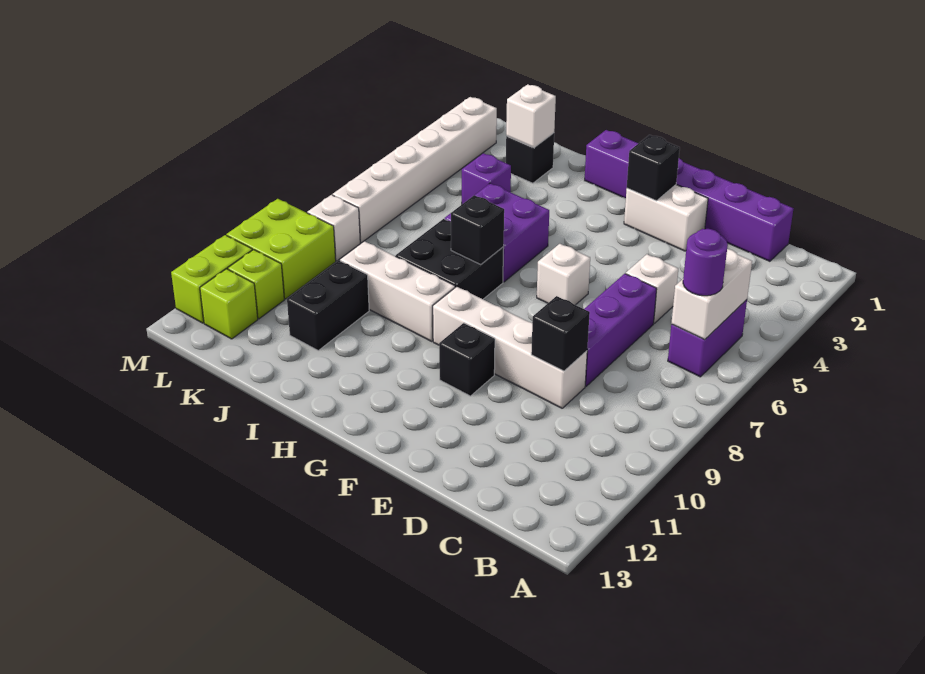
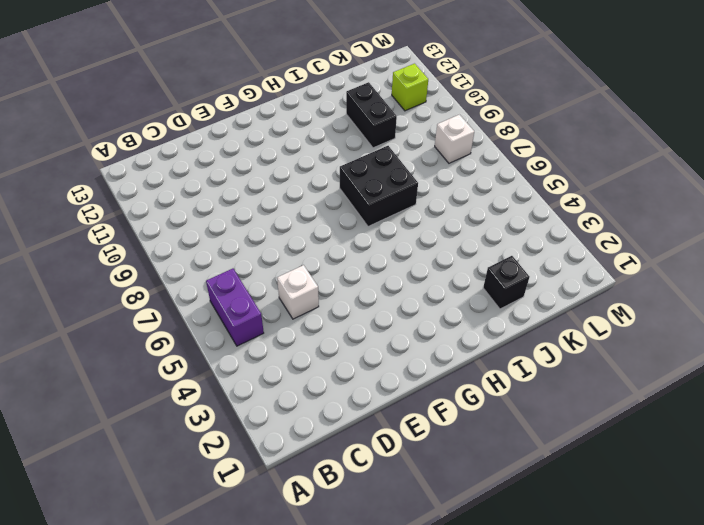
none -> purple 1x6 brick [585,130,794,261]
none -> purple 1x3 brick [585,274,657,386]
none -> white 1x4 brick [433,287,587,408]

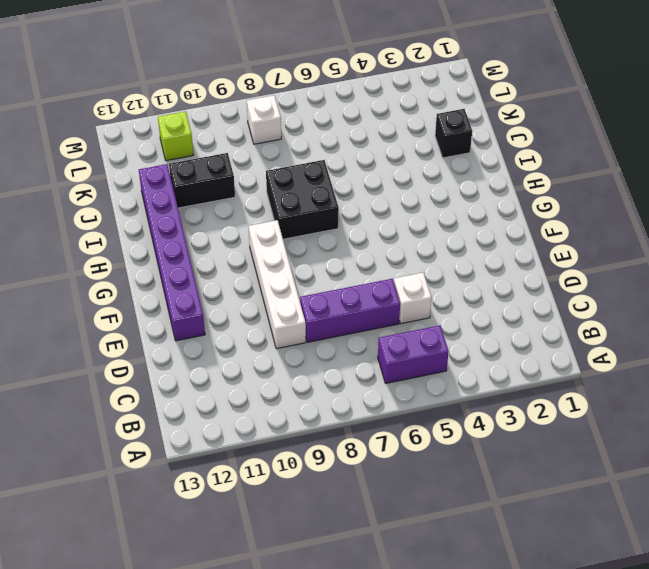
purple 1x6 brick [139,164,205,341] -> purple 1x6 brick moved to [585,130,794,261]
none -> white 1x2 brick [624,185,708,251]
none -> white 1x1 brick [537,244,590,305]
none -> black 1x1 brick [439,323,495,396]

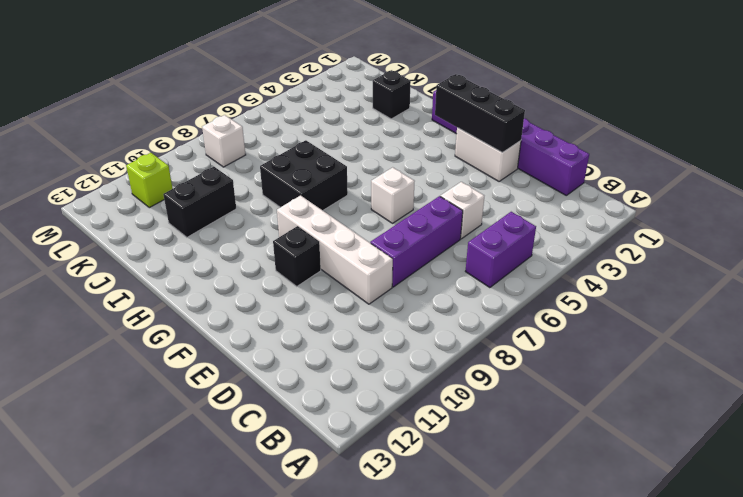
black 1x3 brick [435,74,525,153] -> black 1x1 brick [627,135,680,201]
none -> purple 2x2 brick [445,183,549,282]
none -> white 1x3 brick [340,241,455,341]
none -> purple 1x1 brick [462,153,511,204]

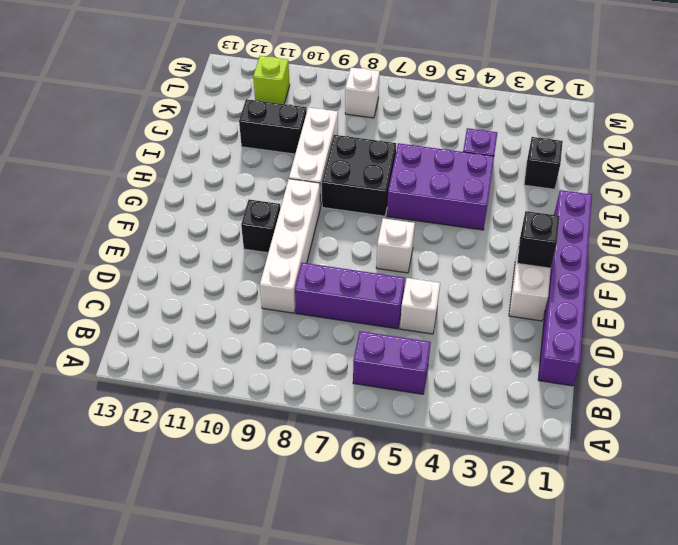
purple 2x3 brick [387,143,494,230] -> purple 2x2 brick [445,183,549,282]
none -> white 1x6 brick [333,97,497,243]
none -> lime 2x2 brick [226,199,336,299]
none -> lime 1x1 brick [200,269,258,339]

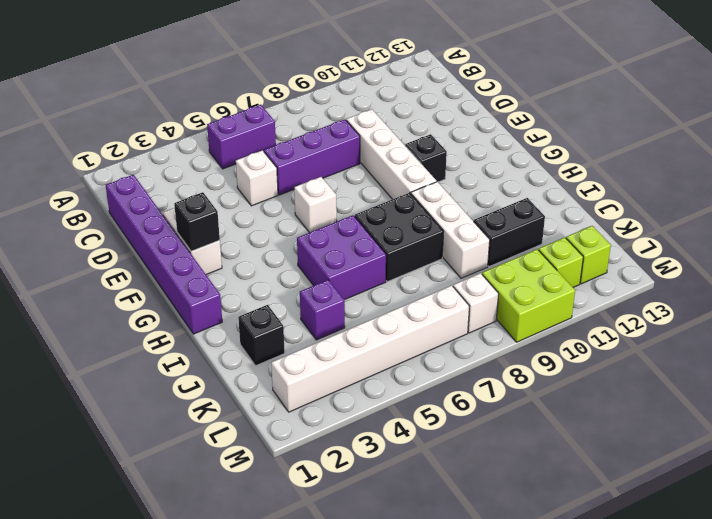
none -> lime 1x2 brick [171,235,252,323]
none -> white 1x2 brick [671,249,752,340]
none -> black 1x1 brick [531,296,590,371]

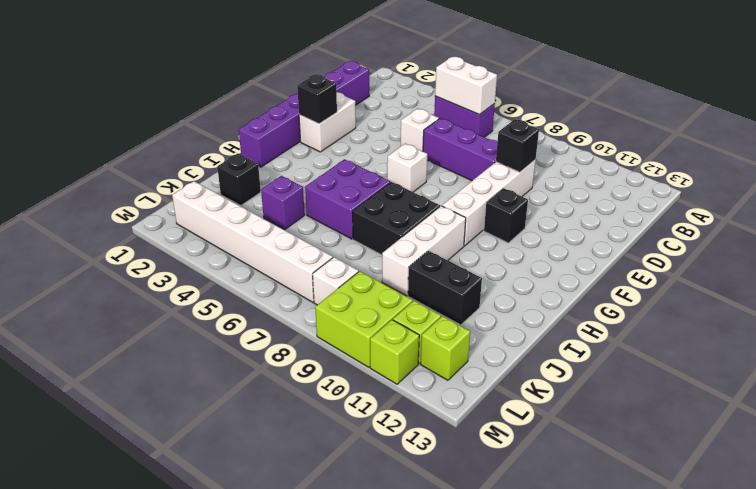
lime 1x1 brick [370,320,419,384] -> lime 1x2 brick [171,235,252,323]
none -> black 1x1 brick [451,195,504,264]
none -> white 1x1 brick [506,84,556,148]
none -> purple 1x1 round brick [683,229,728,296]

